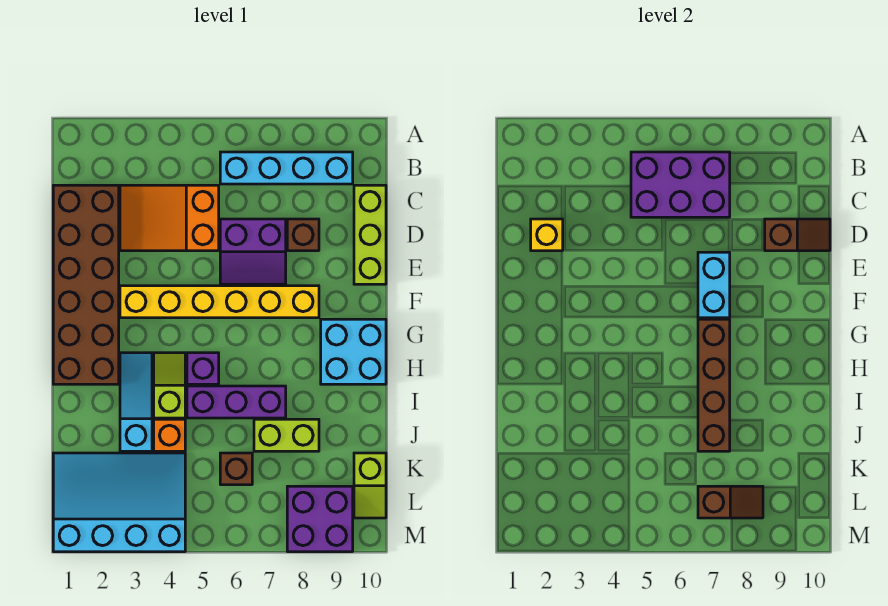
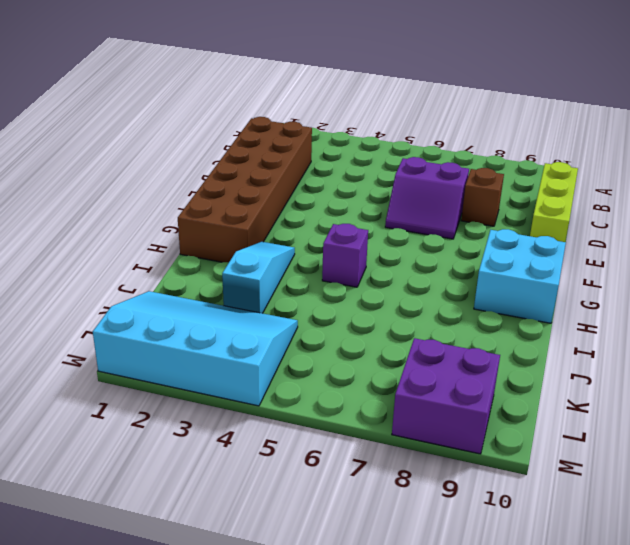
none -> cyan 1x4 brick [220,152,353,184]
none -> orange 2x3 slope [120,185,219,251]
none -> yellow 1x6 brick [120,286,319,318]

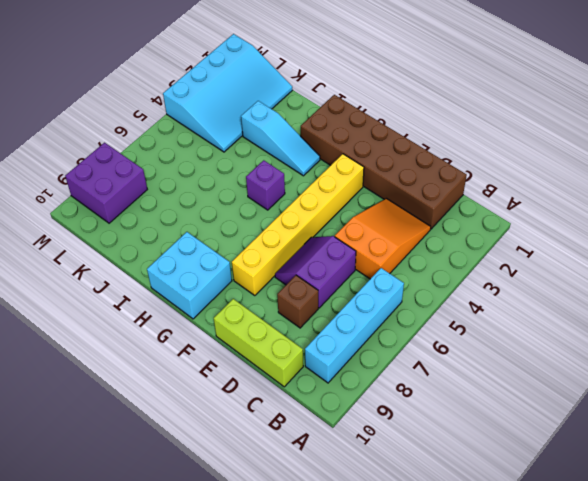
none -> lime 1x2 slope [154,353,185,418]
none -> purple 1x3 brick [187,386,286,418]
none -> orange 1x1 brick [154,419,185,451]

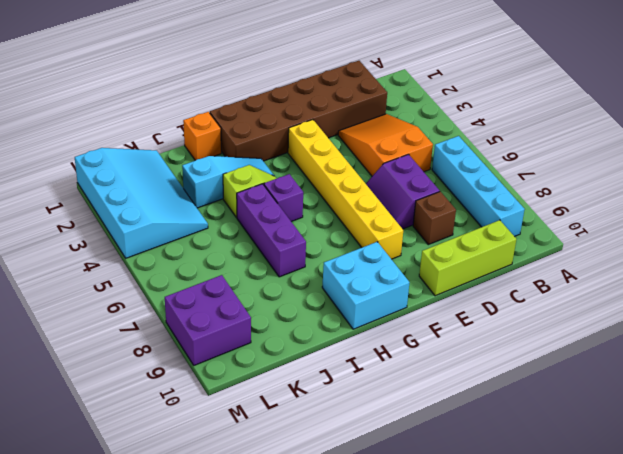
orange 1x1 brick [183,112,221,160] -> orange 1x1 brick moved to [154,419,185,451]
none -> lime 1x2 brick [254,419,319,451]
none -> brown 1x1 brick [220,453,252,485]
none -> lime 1x2 slope [354,453,386,518]

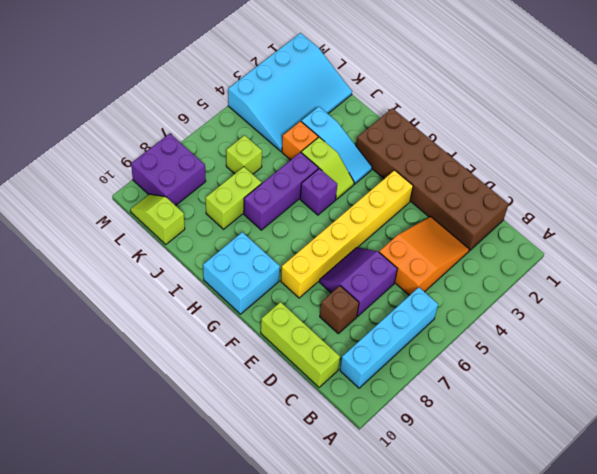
lime 1x1 brick [226,135,262,174] -> brown 1x1 brick [220,453,252,485]
none -> purple 2x3 brick [631,152,730,217]
none -> yellow 1x1 brick [531,219,563,251]
none -> brown 1x2 slope [765,219,830,251]

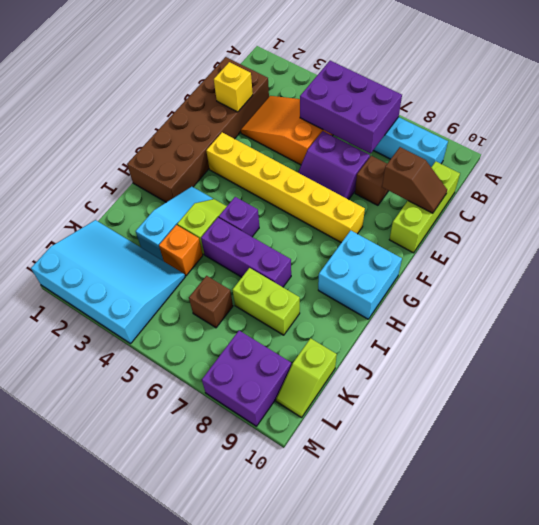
none -> cyan 1x2 brick [698,252,730,318]
none -> brown 1x4 brick [698,319,730,451]
none -> brown 1x2 slope [698,486,763,518]

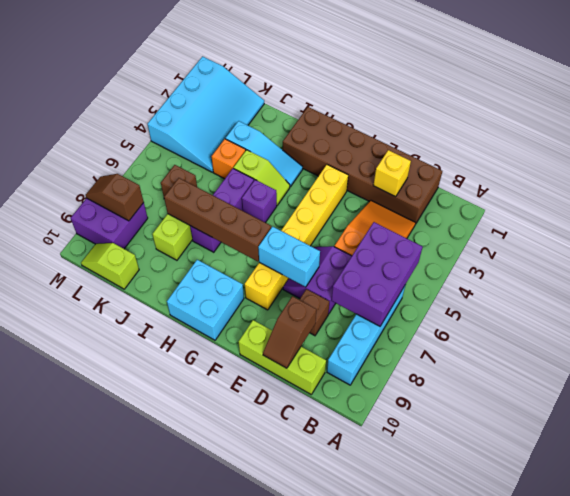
brown 1x2 slope [86,174,144,221] -> brown 1x2 slope turned to [698,486,763,518]

